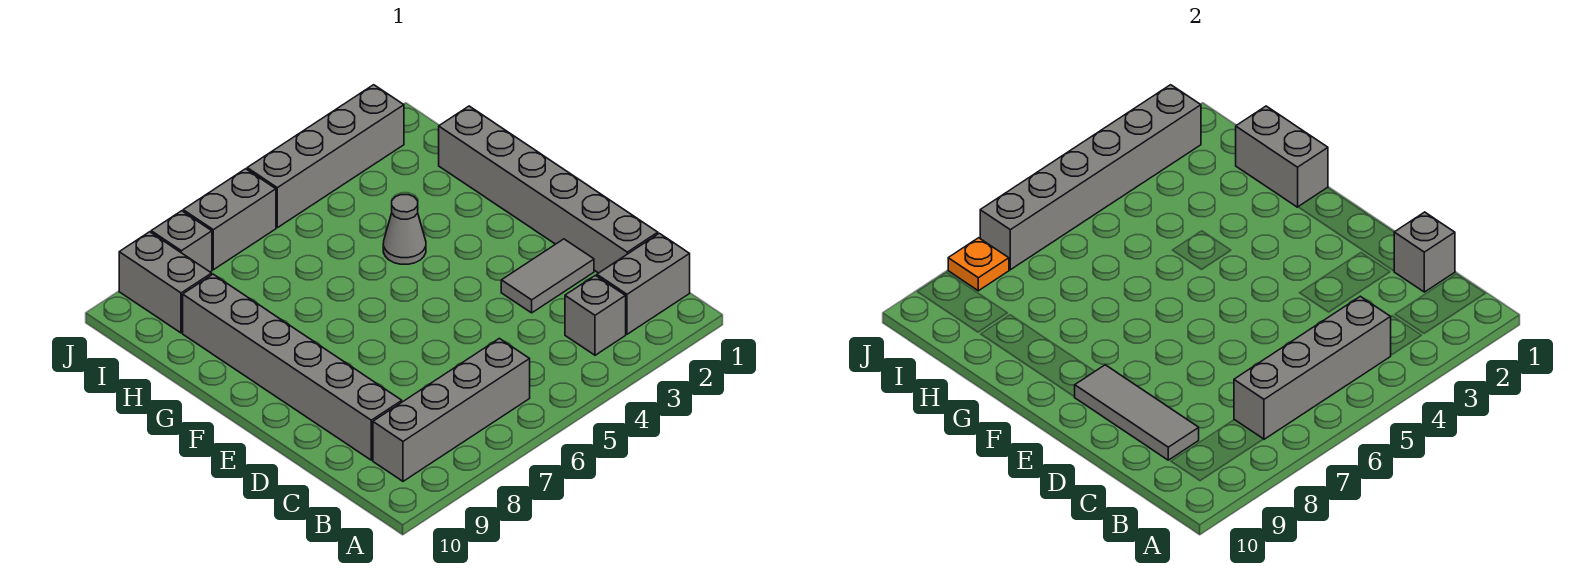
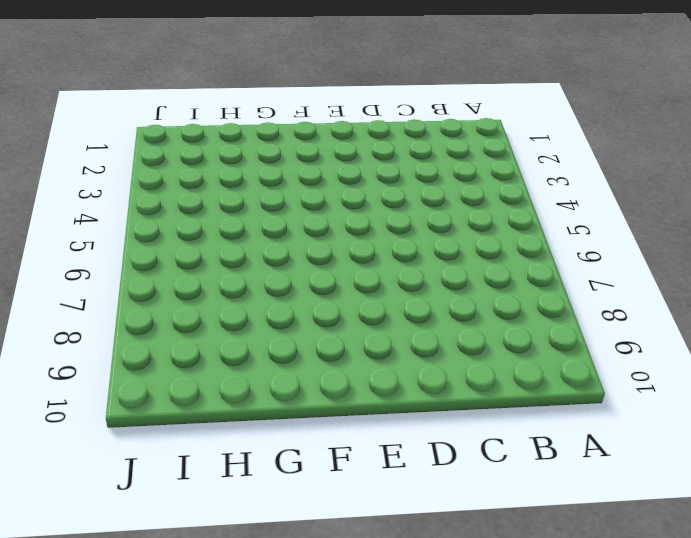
none -> grey 1x2 brick [597,233,690,334]
none -> grey 1x1 brick [565,275,626,355]
none -> grey 1x4 brick [373,338,530,481]

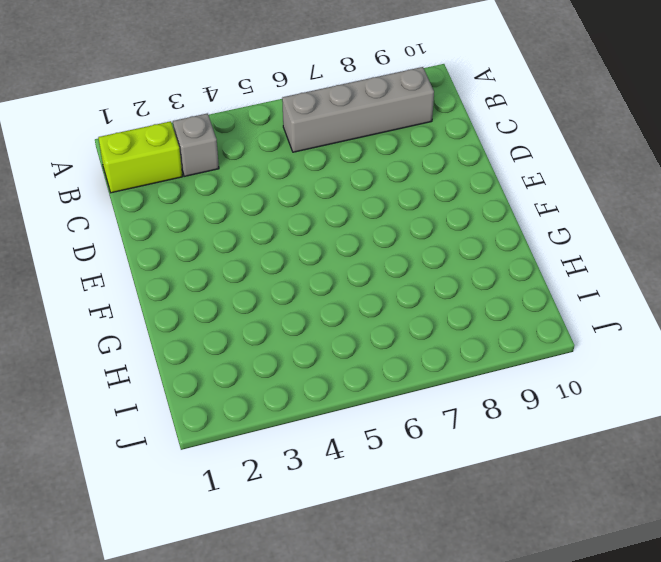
lime 1x2 brick [98,121,182,193] -> grey 1x2 brick [597,233,690,334]
none -> grey 1x6 brick [439,106,658,273]
none -> grey 1x6 brick [183,274,402,460]
none -> grey 1x2 tile [501,239,594,313]

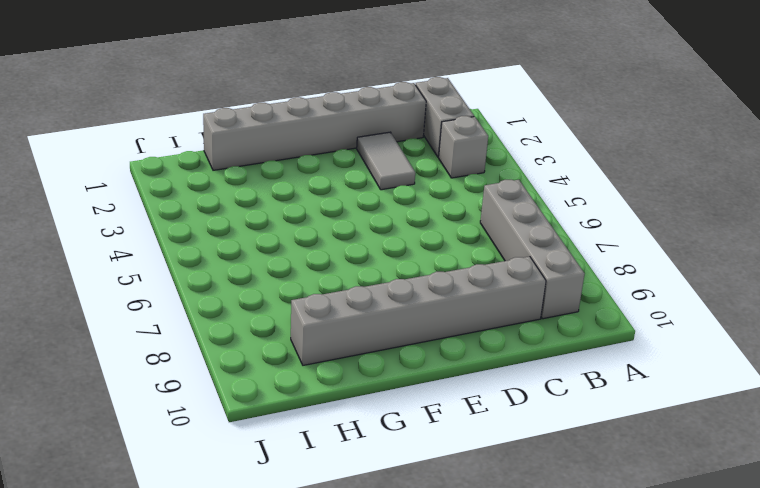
none -> grey 1x1 cone [383,195,426,264]
none -> grey 1x2 brick [119,232,212,333]
none -> grey 1x4 brick [247,85,404,228]

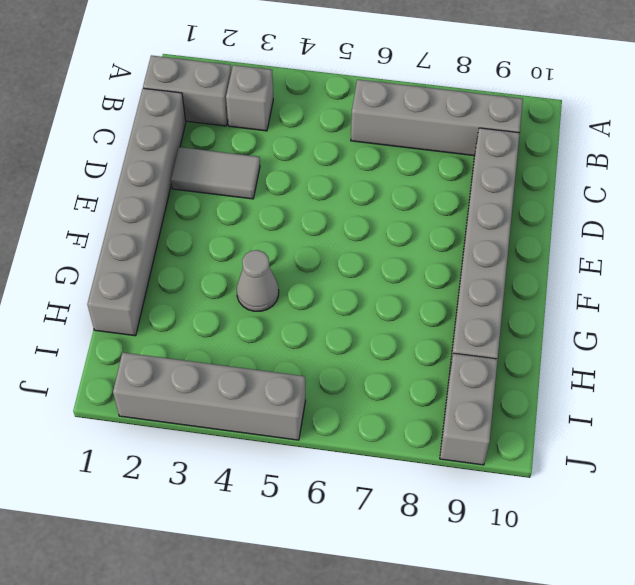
none -> grey 1x2 brick [183,169,276,270]
none -> grey 1x1 brick [151,211,212,272]
none -> grey 1x4 brick [1234,296,1391,439]

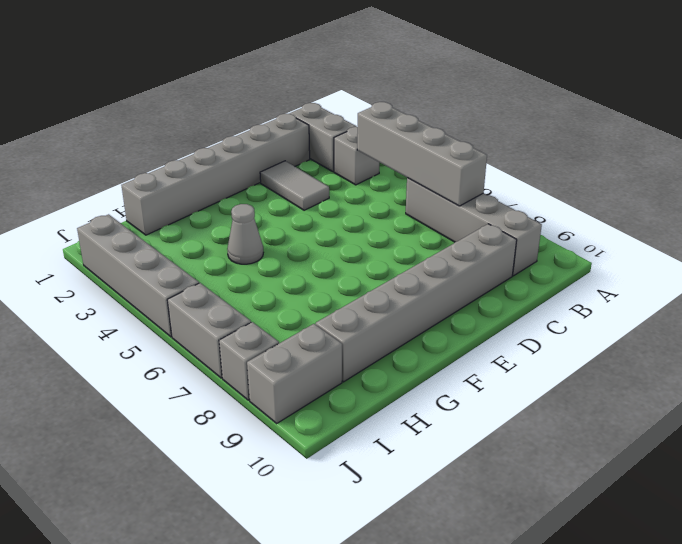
none -> grey 1x1 brick [1394,212,1455,292]
none -> grey 1x3 tile [1075,365,1199,460]
none -> grey 1x2 brick [1236,106,1328,207]

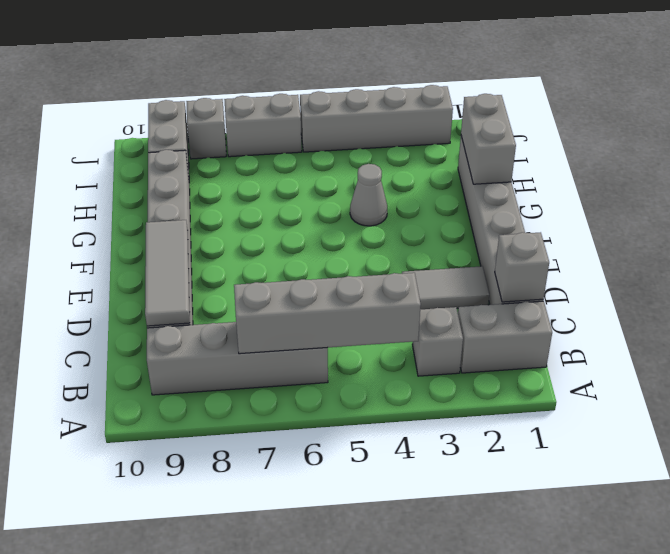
none -> grey 1x6 brick [980,85,1201,270]
none -> orange 1x1 plate [948,238,1009,291]

